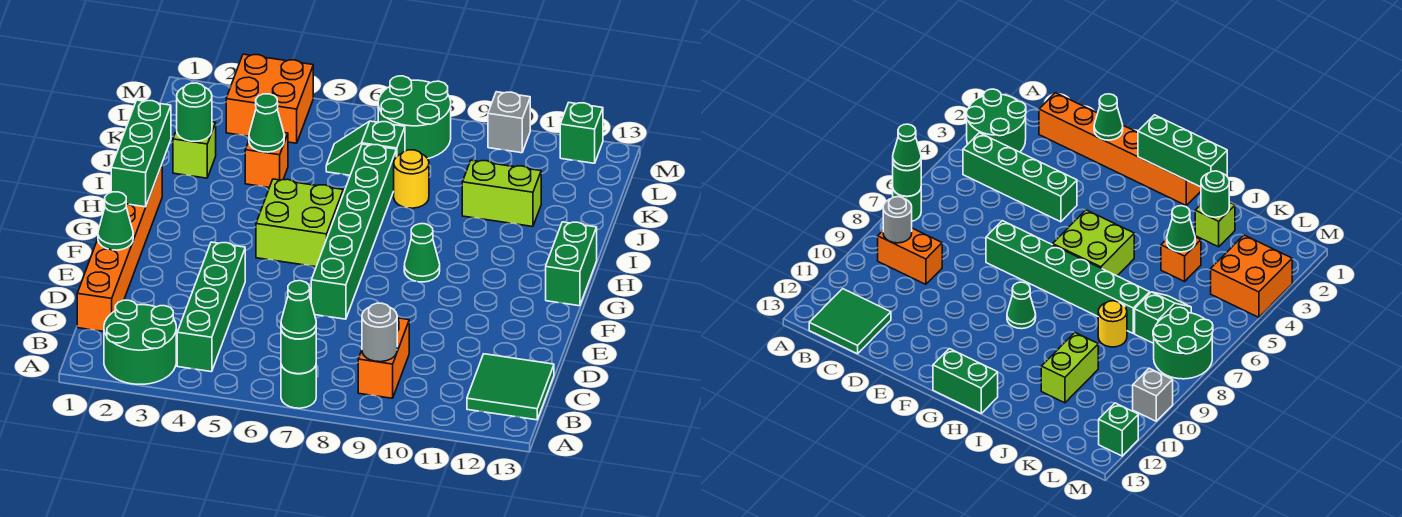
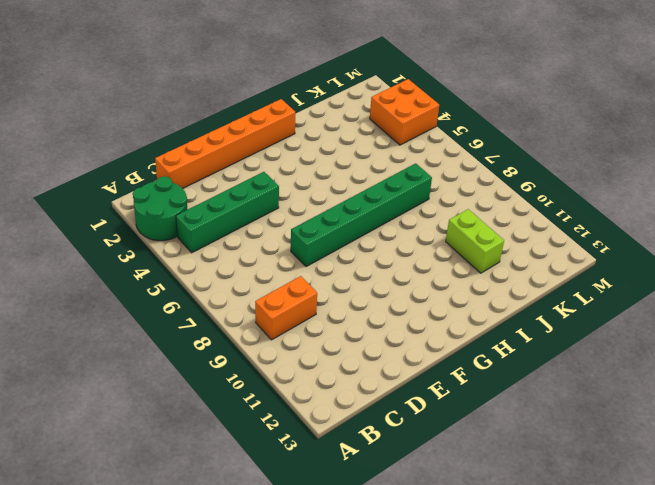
none -> green 1x1 round brick [281,365,316,408]
none -> green 2x2 tile [467,354,554,420]
none -> lime 2x2 brick [256,179,343,267]

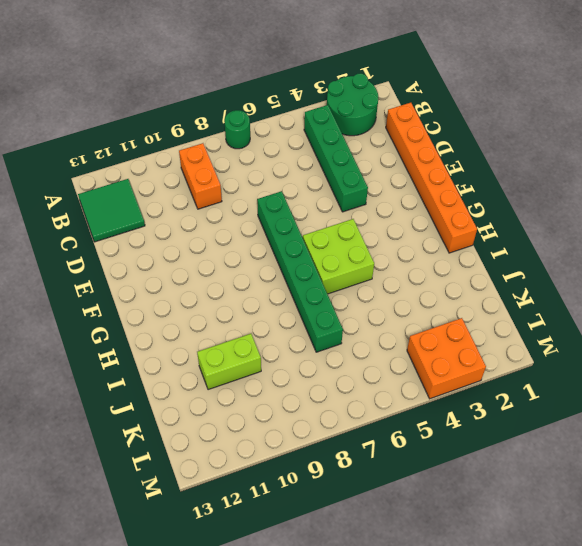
none -> green 1x1 cone [404,224,440,282]
none -> green 1x2 brick [546,222,597,306]
none -> lime 1x1 brick [173,122,216,178]

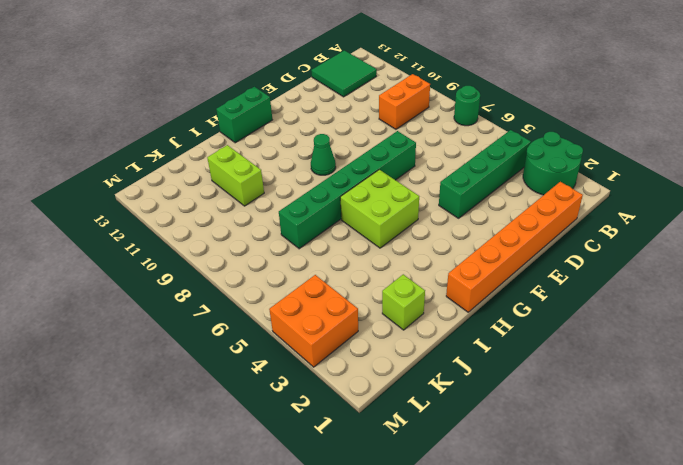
none -> orange 1x1 brick [245,133,288,187]
none -> yellow 1x1 round brick [394,150,429,208]
none -> green 1x2 slope [326,121,405,175]

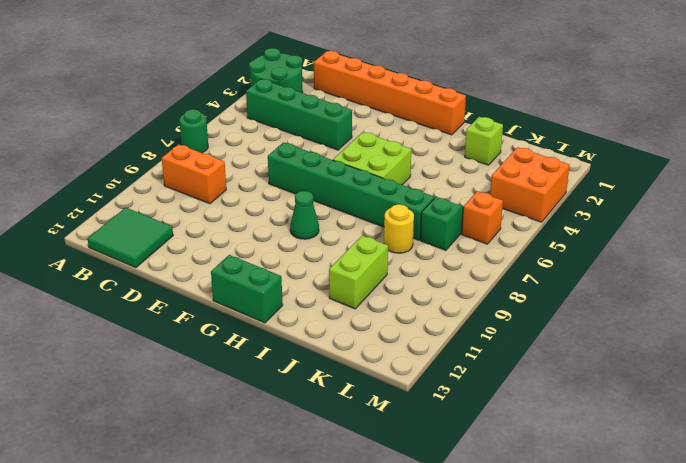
orange 1x1 brick [462,191,503,244] -> orange 1x1 brick moved to [245,133,288,187]
none -> green 2x2 round brick [378,76,451,158]
none -> grey 1x1 brick [488,92,530,153]
none -> green 1x1 brick [560,103,603,163]

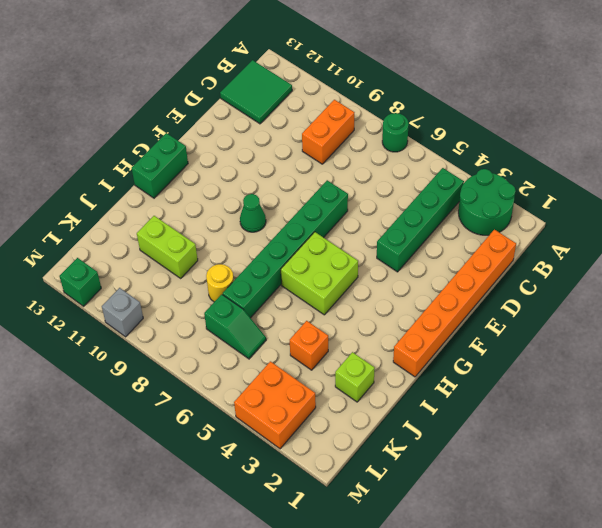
none -> green 2x2 round brick [378,76,451,158]
none -> green 1x1 round brick [281,330,316,374]
none -> grey 1x1 round brick [362,303,397,362]

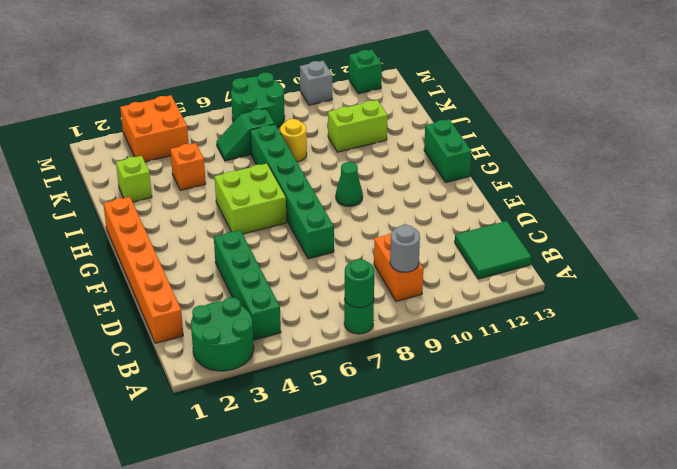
none -> green 1x1 cone [98,192,133,250]
none -> green 1x3 brick [111,100,171,207]
none -> green 1x1 round brick [177,83,212,141]

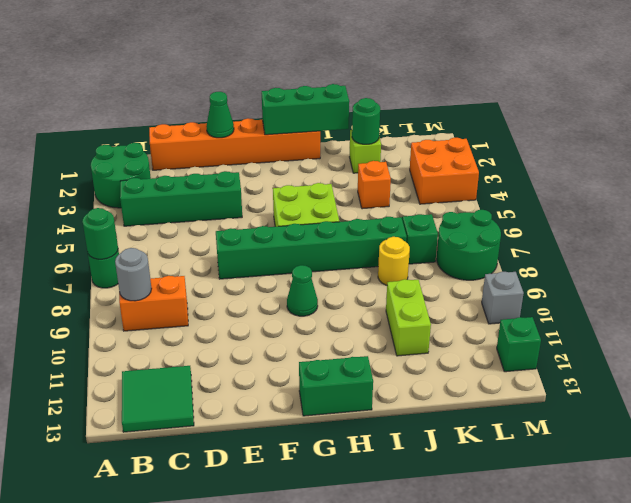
none -> green 1x1 cone [249,94,284,152]
none -> green 1x1 cone [281,281,316,339]

